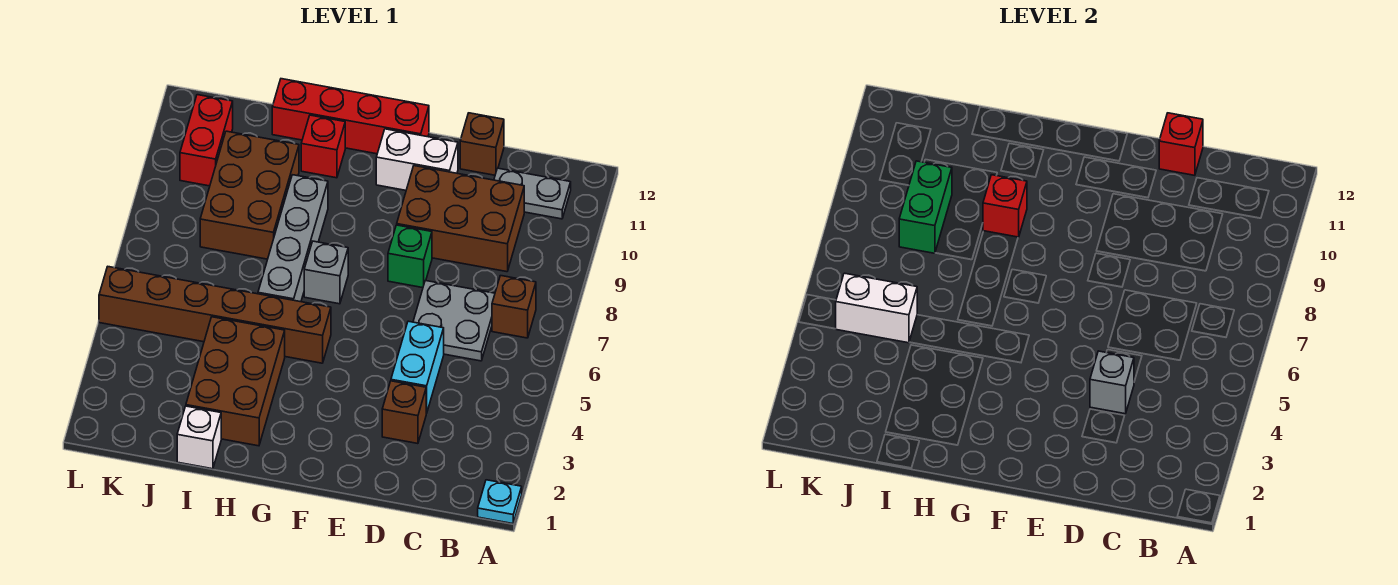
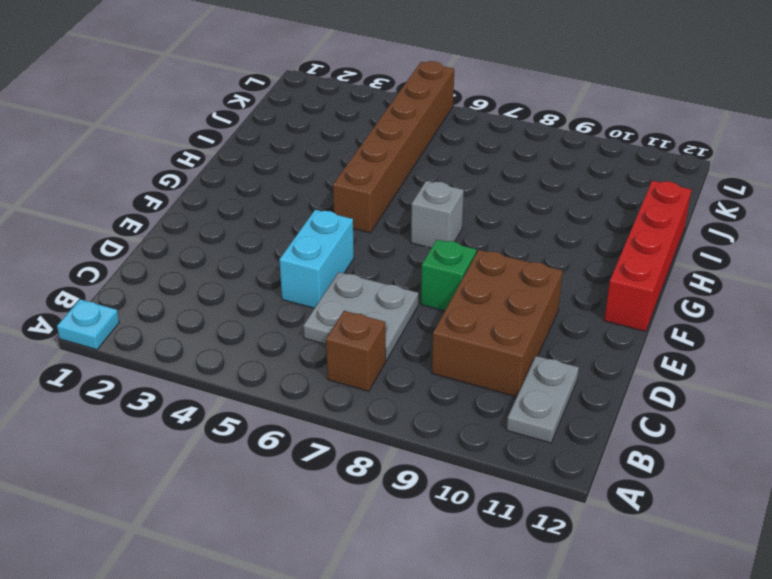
cyan 1x2 brick [279,210,354,308] -> cyan 1x2 brick turned to [391,321,444,413]
none -> brown 1x1 brick [382,381,426,444]
none -> brown 1x1 brick [460,113,504,175]
none -> white 1x2 brick [376,129,458,190]

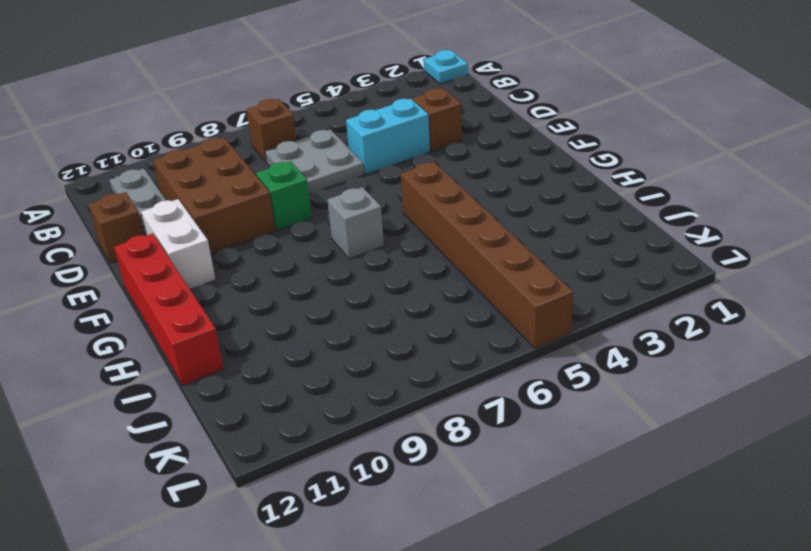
none -> brown 2x3 brick [186,317,285,446]
none -> grey 1x4 brick [258,175,328,302]
none -> red 1x1 brick [301,115,345,178]

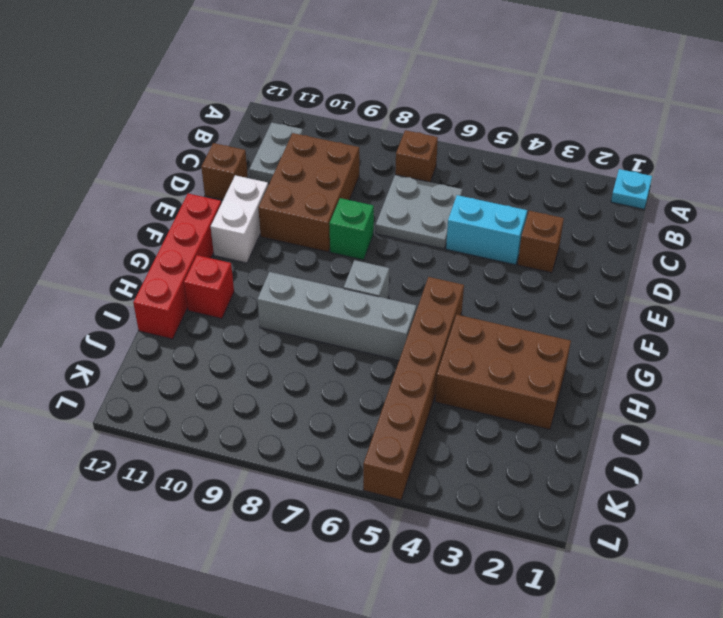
none -> white 1x1 brick [177,406,221,469]
none -> brown 2x3 brick [200,131,299,259]
none -> red 1x2 brick [180,95,233,186]

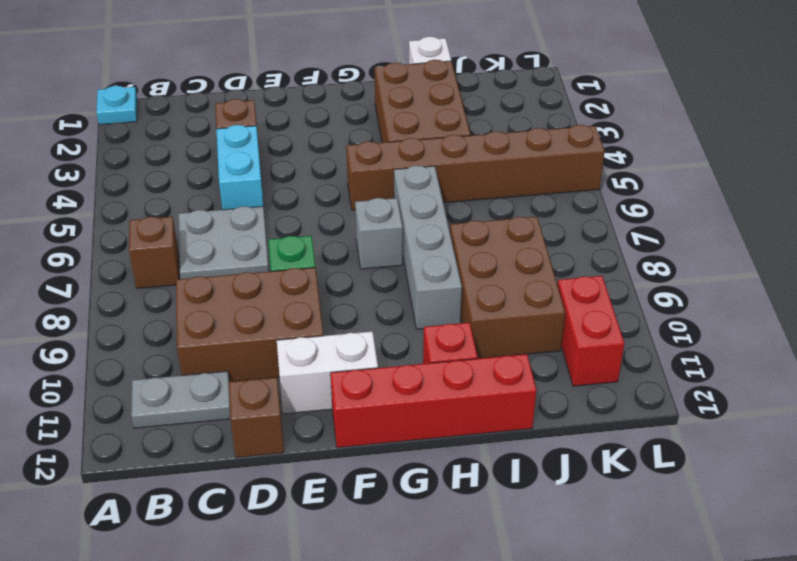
none -> grey 1x1 brick [1090,351,1134,414]
none -> red 1x1 brick [1159,113,1203,175]
none -> red 1x1 brick [983,175,1027,237]

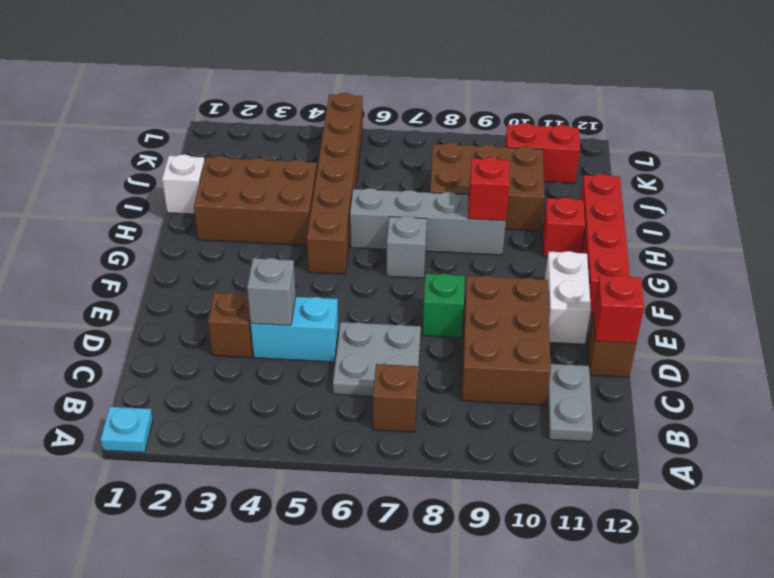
none -> white 1x2 brick [836,273,917,343]
none -> green 1x2 brick [899,161,952,253]

